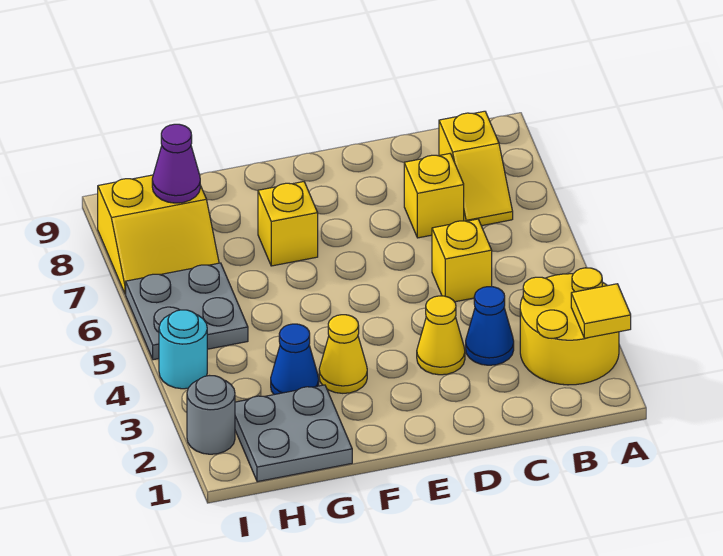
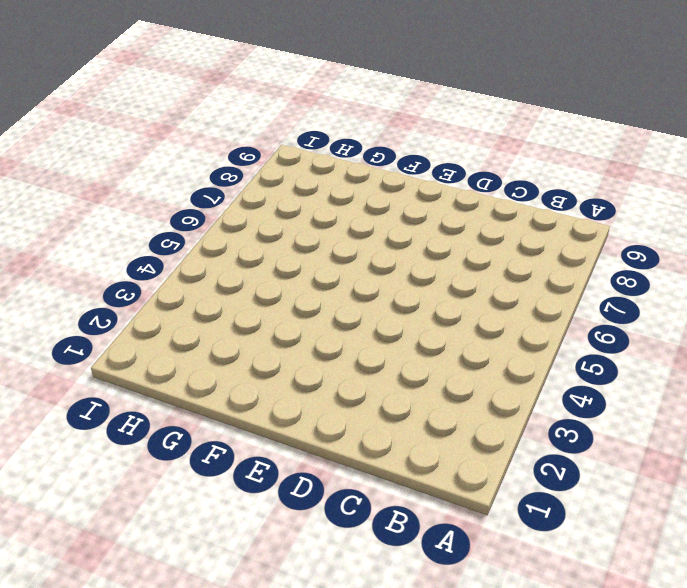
none -> yellow 2x2 round brick [520,268,619,385]
none -> yellow 1x2 slope [439,111,513,226]
none -> blue 1x1 cone [466,287,514,365]

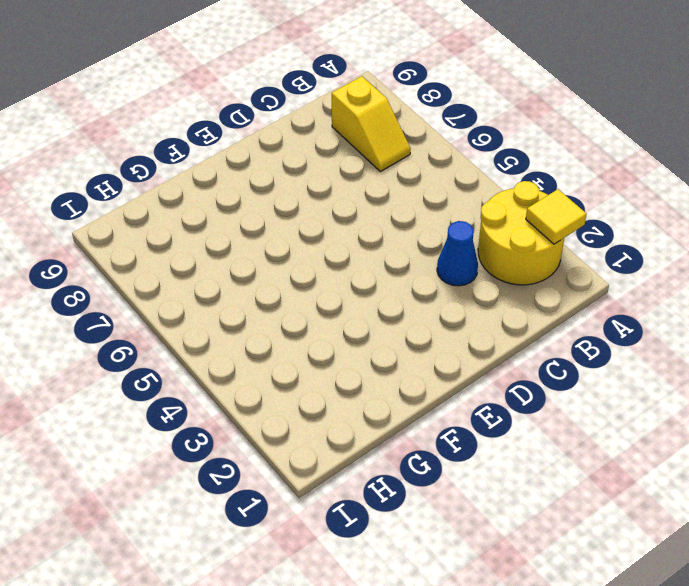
none -> yellow 1x1 brick [432,219,492,302]
none -> yellow 1x1 brick [404,154,464,238]
none -> yellow 1x1 cone [417,296,465,375]

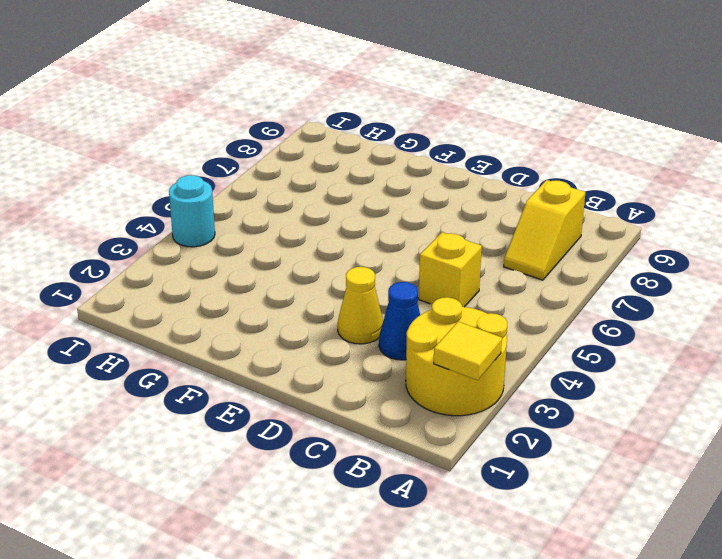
none -> yellow 1x1 brick [404,154,464,238]
none -> yellow 1x1 cone [319,315,367,393]
none -> yellow 1x1 brick [258,182,318,266]

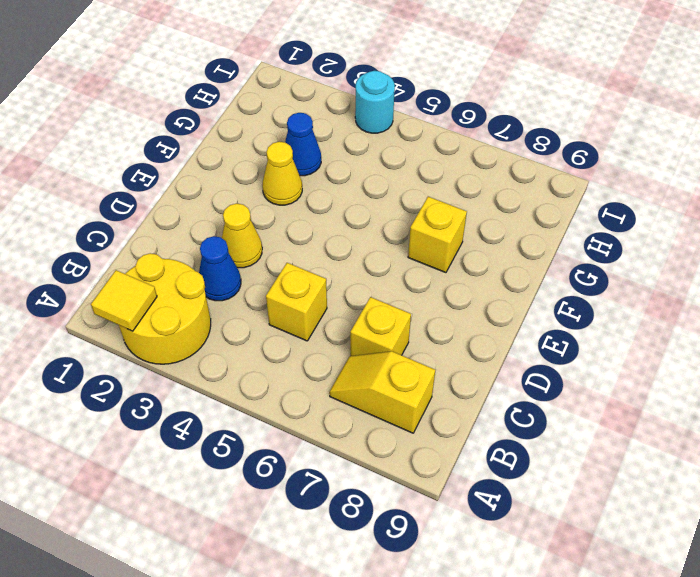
none -> grey 2x2 plate [235,385,352,482]
none -> grey 2x2 plate [126,263,248,360]
none -> yellow 2x2 slope [98,175,219,294]

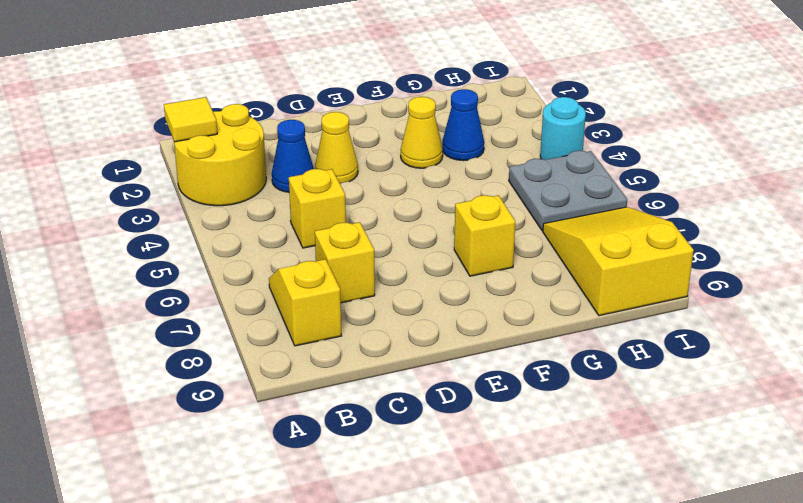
yellow 2x3 slope [543,207,694,316] -> yellow 2x2 slope [98,175,219,294]
none -> grey 2x2 plate [235,385,352,482]
none -> grey 1x1 round brick [187,376,235,454]
none -> purple 1x1 cone [152,124,200,203]

